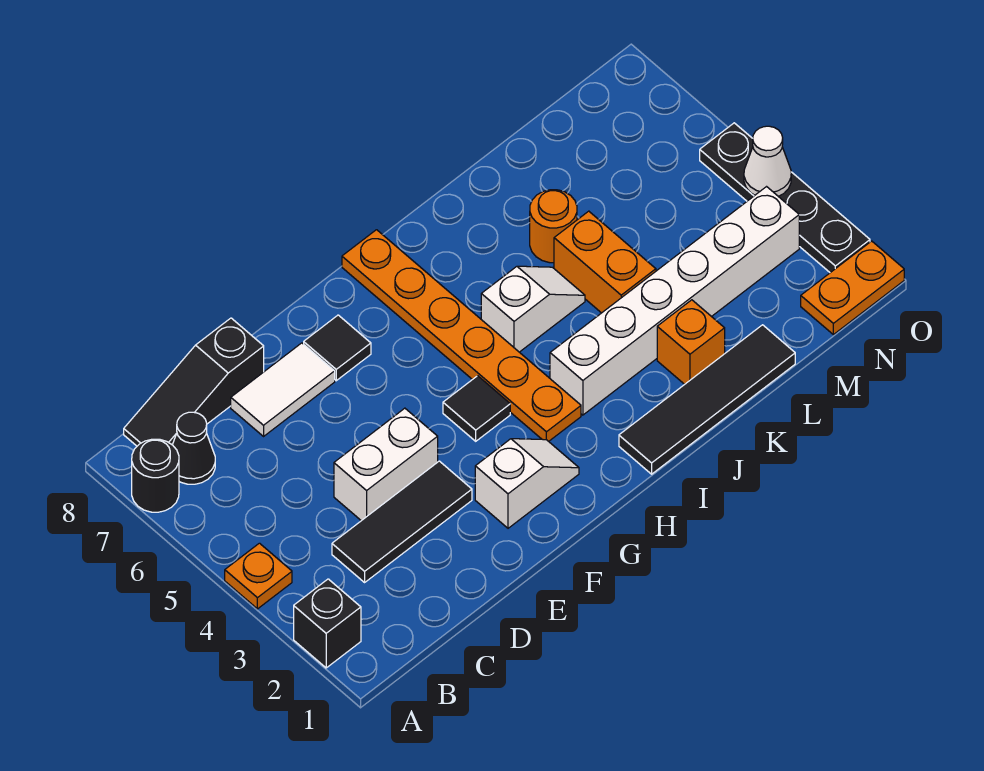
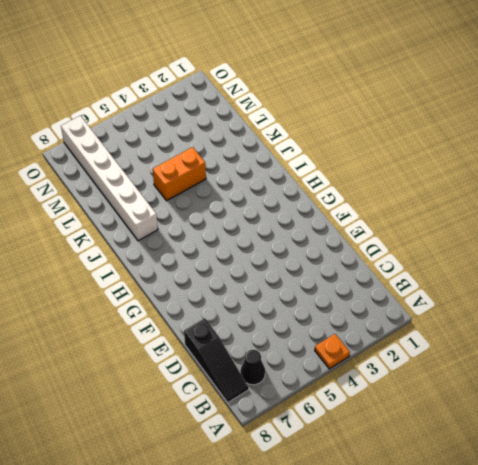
white 1x6 brick [61,116,158,241] -> white 1x6 brick moved to [550,187,799,415]
none -> black 1x1 brick [294,579,361,668]
none -> black 1x1 round brick [132,439,179,512]
none -> black 1x3 tile [332,461,472,582]

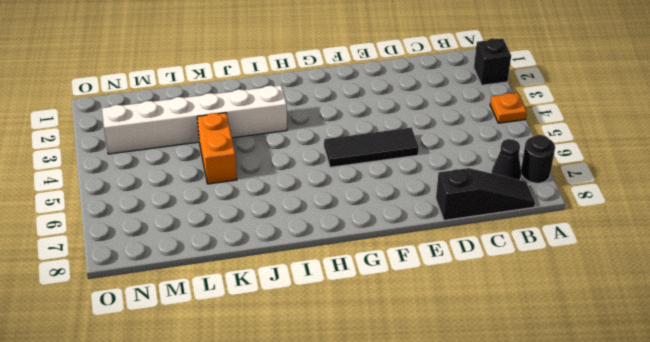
black 1x3 tile [324,128,419,167] -> black 1x3 tile moved to [332,461,472,582]
none -> white 1x2 brick [334,408,438,521]
none -> white 1x2 tile [231,343,335,436]
none -> white 1x2 slope [475,439,579,528]

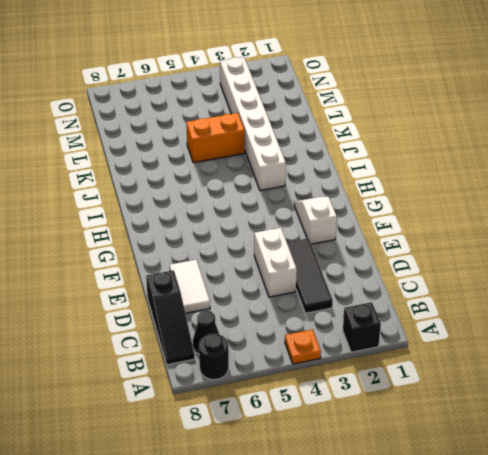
none -> black 1x1 tile [304,315,371,381]
none -> black 1x1 tile [443,376,510,441]
none -> orange 1x6 plate [342,230,581,441]

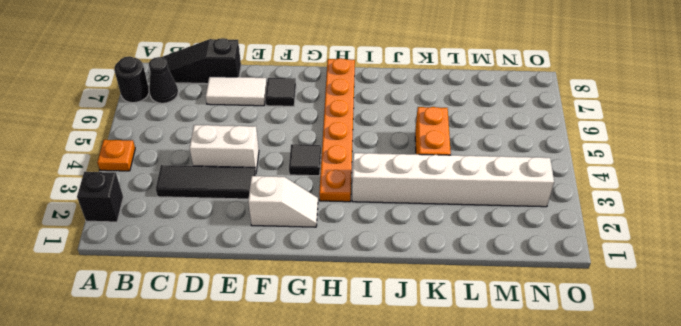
none -> black 1x4 tile [619,325,795,474]
none -> white 1x2 slope [481,266,585,352]
none -> orange 1x1 brick [657,300,725,384]

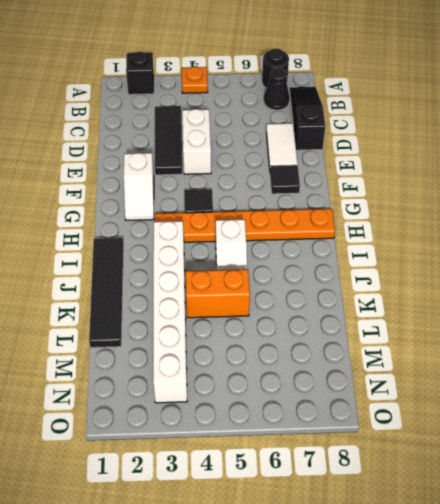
none -> orange 1x1 brick [657,300,725,384]
none -> orange 1x1 round brick [530,190,577,263]
none -> orange 1x2 plate [801,241,904,335]

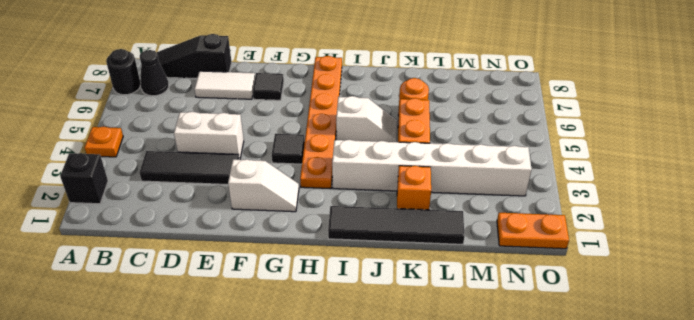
none -> black 1x4 plate [700,123,870,273]
none -> white 1x1 cone [744,126,791,196]

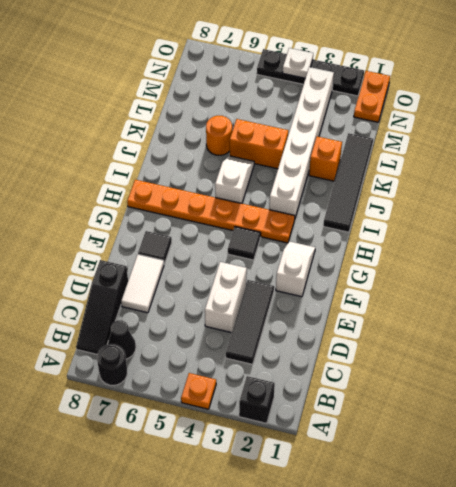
white 1x1 plate [283,48,313,78] -> white 1x1 cone [744,126,791,196]

